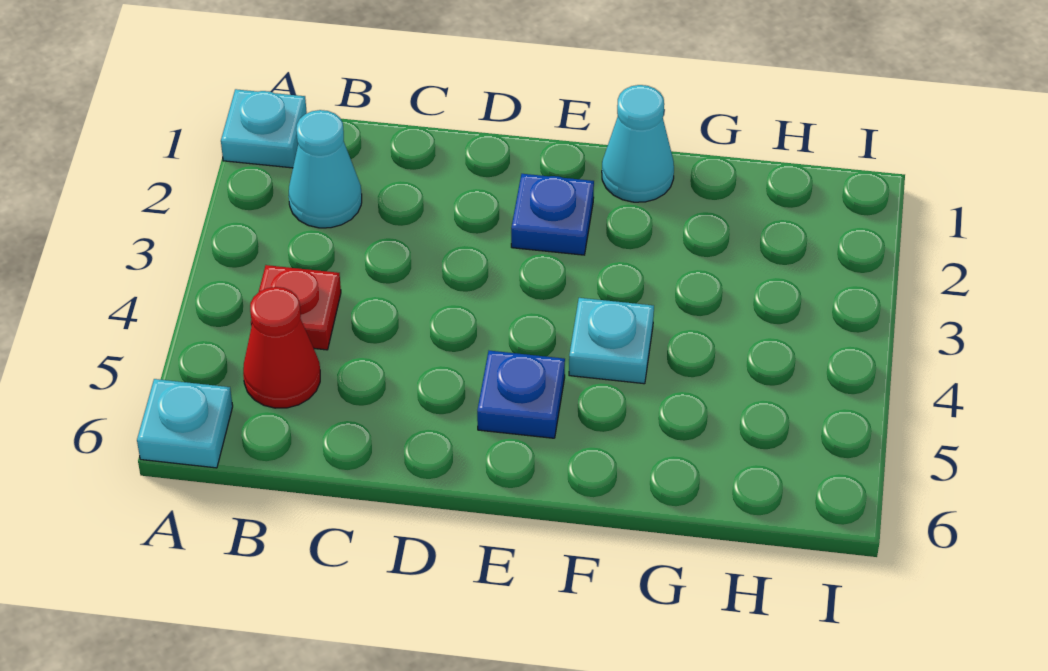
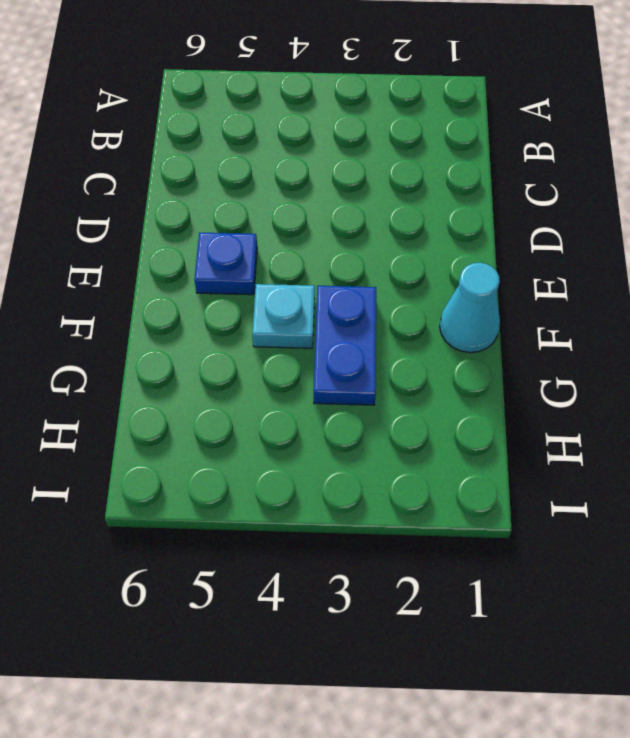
blue 1x2 plate [314,286,376,405] -> none
none -> cyan 1x1 plate [221,89,307,168]
none -> cyan 1x1 plate [137,379,233,468]

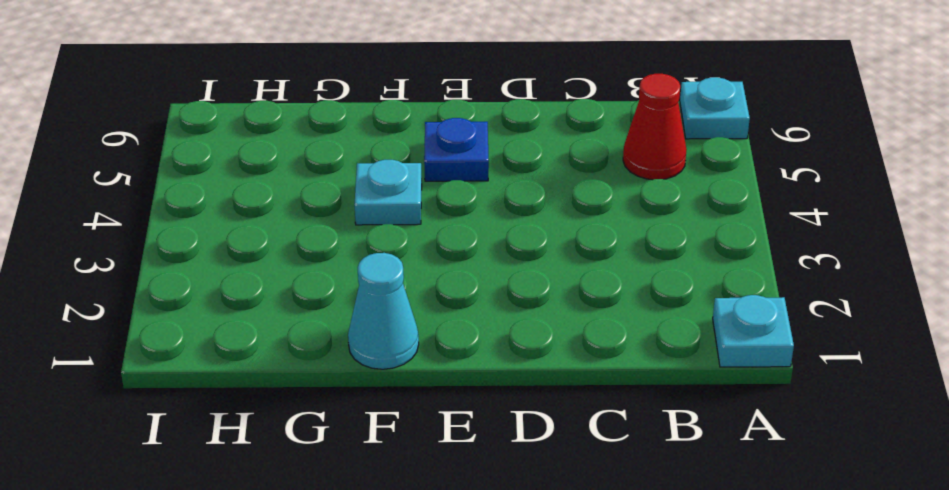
none -> cyan 1x1 cone [289,110,362,228]
none -> red 1x1 plate [251,265,341,350]

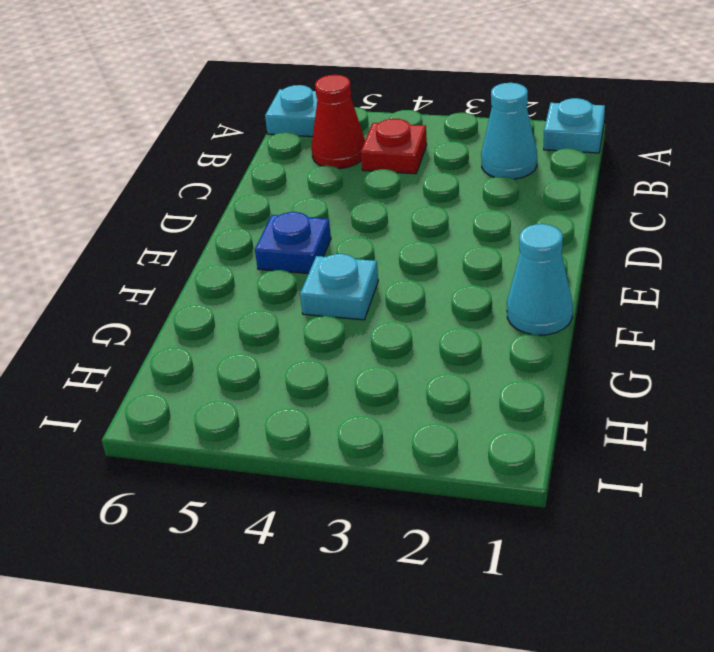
none -> blue 1x1 plate [511,174,594,255]

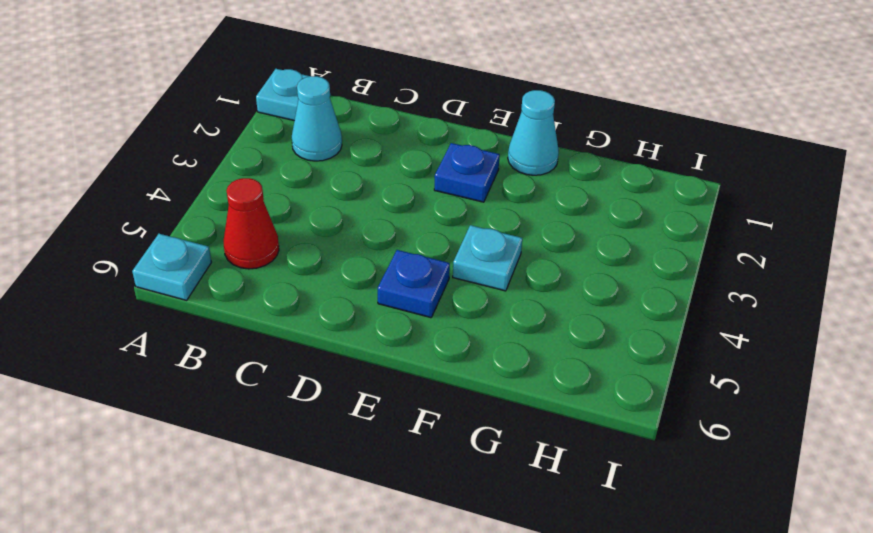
none -> red 1x1 plate [251,265,341,350]

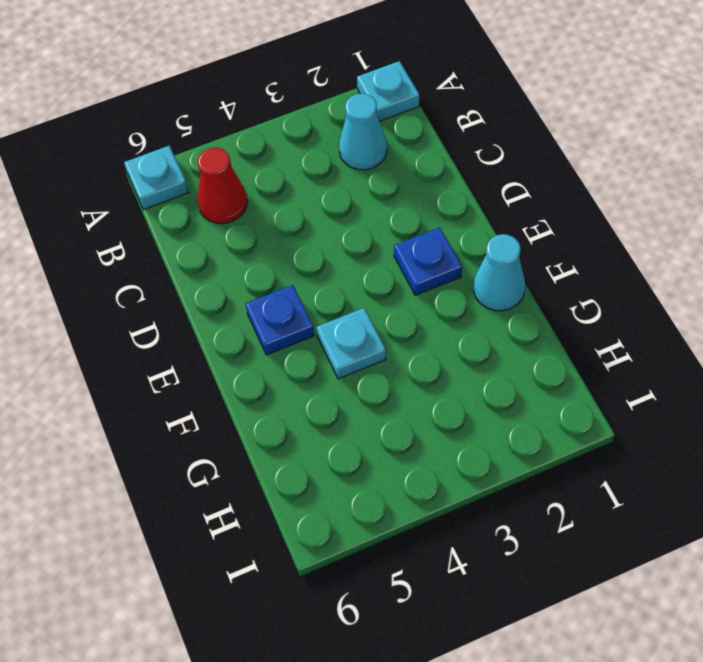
none -> red 1x1 plate [251,265,341,350]

